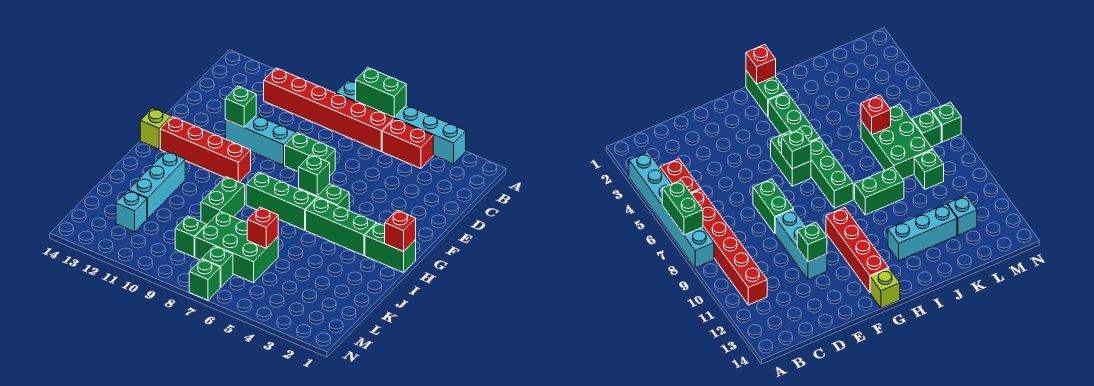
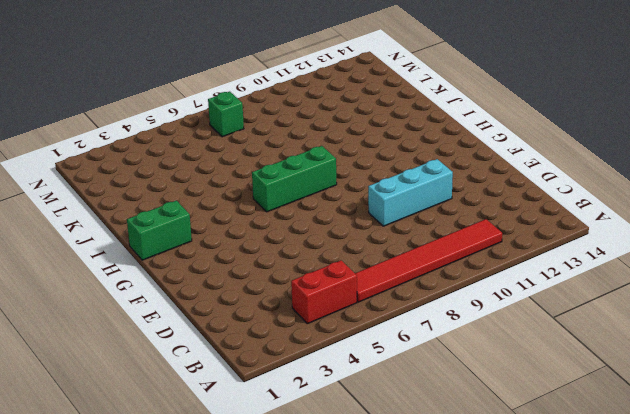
red 1x6 tile [355,219,502,302] -> red 1x6 brick [264,68,394,151]
none -> cyan 1x6 brick [336,80,466,164]
none -> green 1x2 brick [285,133,335,175]
none -> green 1x2 brick [299,184,349,211]

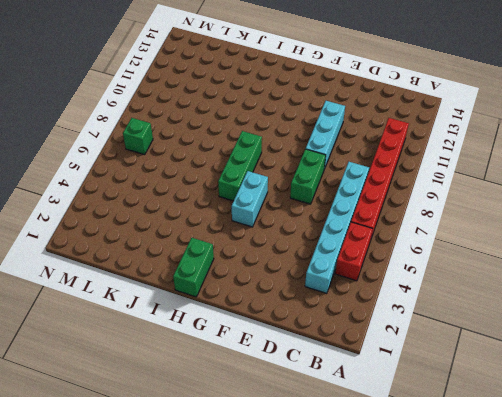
cyan 1x6 brick [305,162,369,294] -> cyan 1x6 brick moved to [336,80,466,164]
cyan 1x2 brick [232,171,268,227] -> green 1x2 brick [299,184,349,211]
none -> red 1x4 brick [160,117,251,182]
none -> lime 1x1 brick [140,108,171,149]
none -> green 1x3 brick [306,198,376,256]

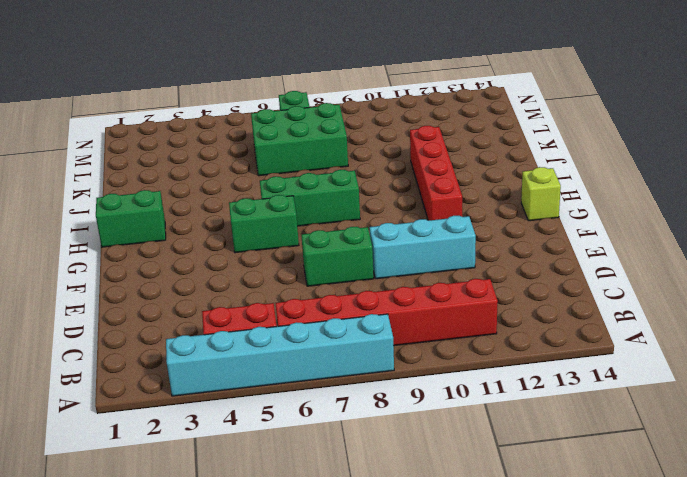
red 1x4 brick [410,126,462,221] -> red 1x4 brick turned to [160,117,251,182]
none -> green 1x3 brick [306,198,376,256]
none -> green 1x2 brick [201,177,245,225]
none -> cyan 1x3 brick [129,151,185,219]

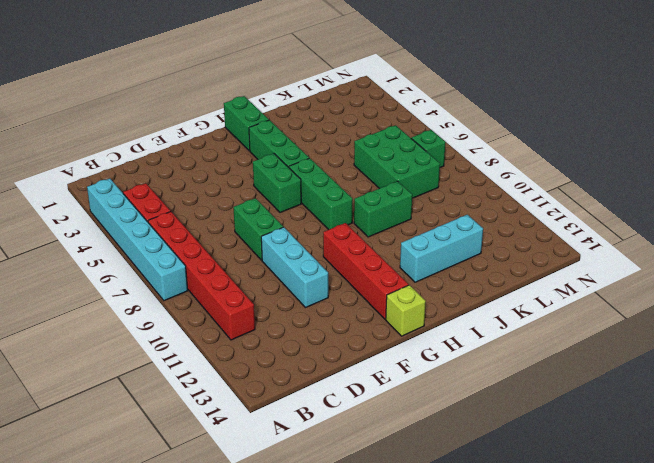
none -> green 1x1 brick [175,216,206,257]
none -> cyan 1x1 brick [116,190,147,232]
none -> green 1x1 brick [189,259,220,300]

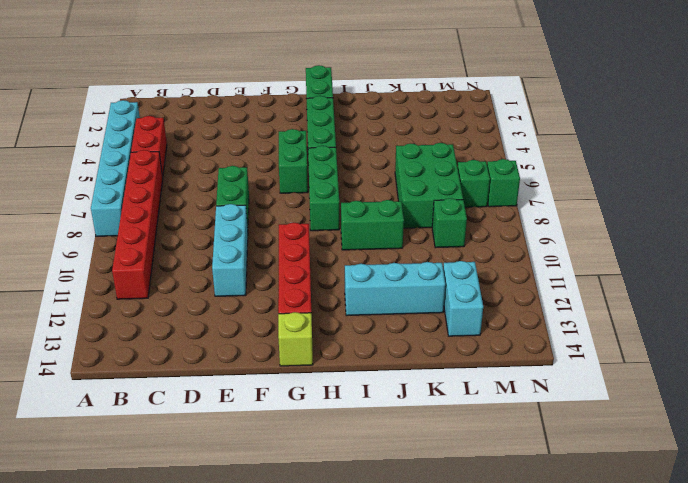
cyan 1x2 brick [443,261,483,336] -> cyan 1x1 brick [116,190,147,232]
none -> green 1x2 brick [356,68,406,117]
none -> green 1x1 brick [225,86,256,127]
none -> green 1x1 brick [299,155,330,196]

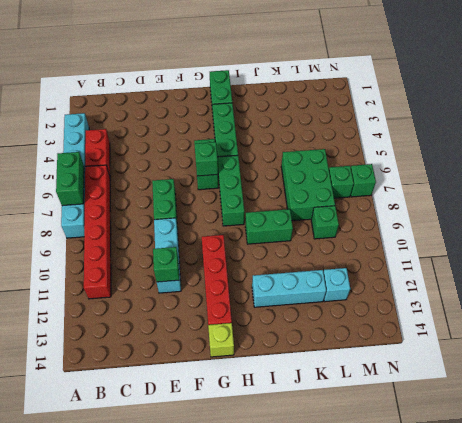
none -> red 1x1 brick [385,210,416,252]
none -> red 1x1 brick [247,207,278,248]

